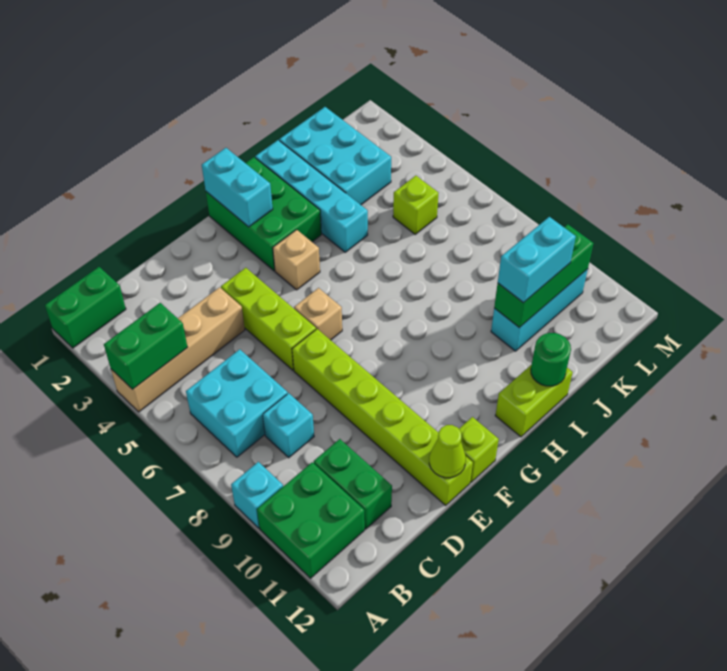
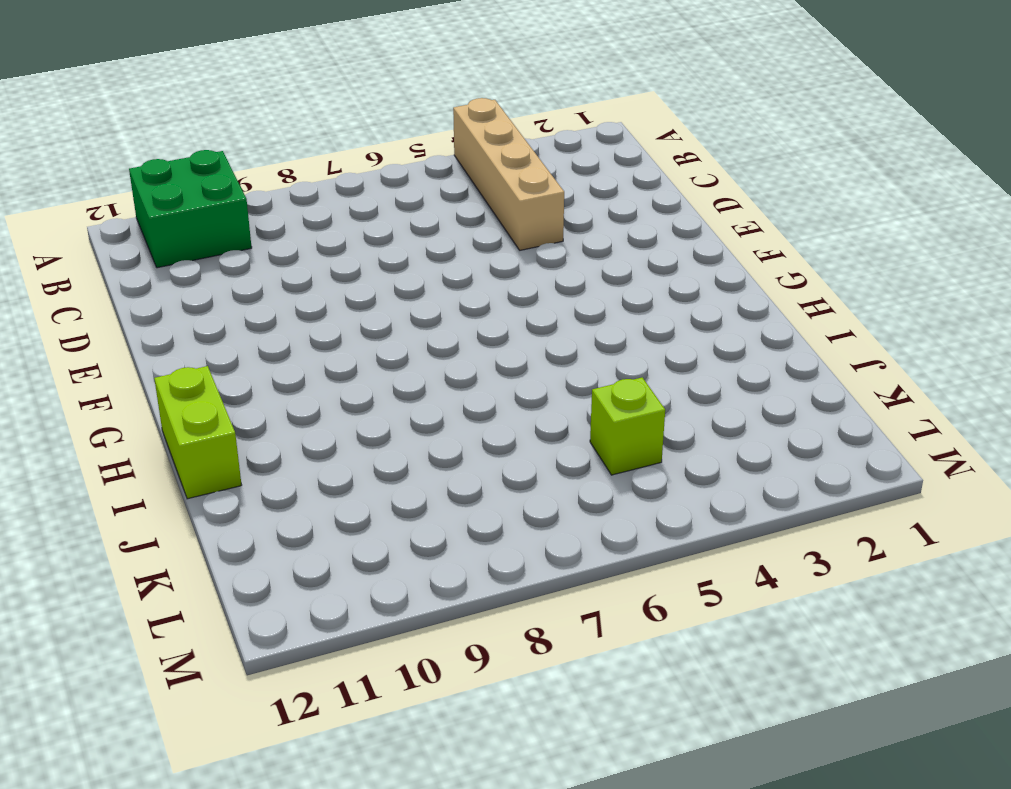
none -> green 1x2 brick [45,267,126,348]
none -> cyan 1x1 brick [231,462,283,528]
none -> cyan 2x2 brick [186,349,288,457]

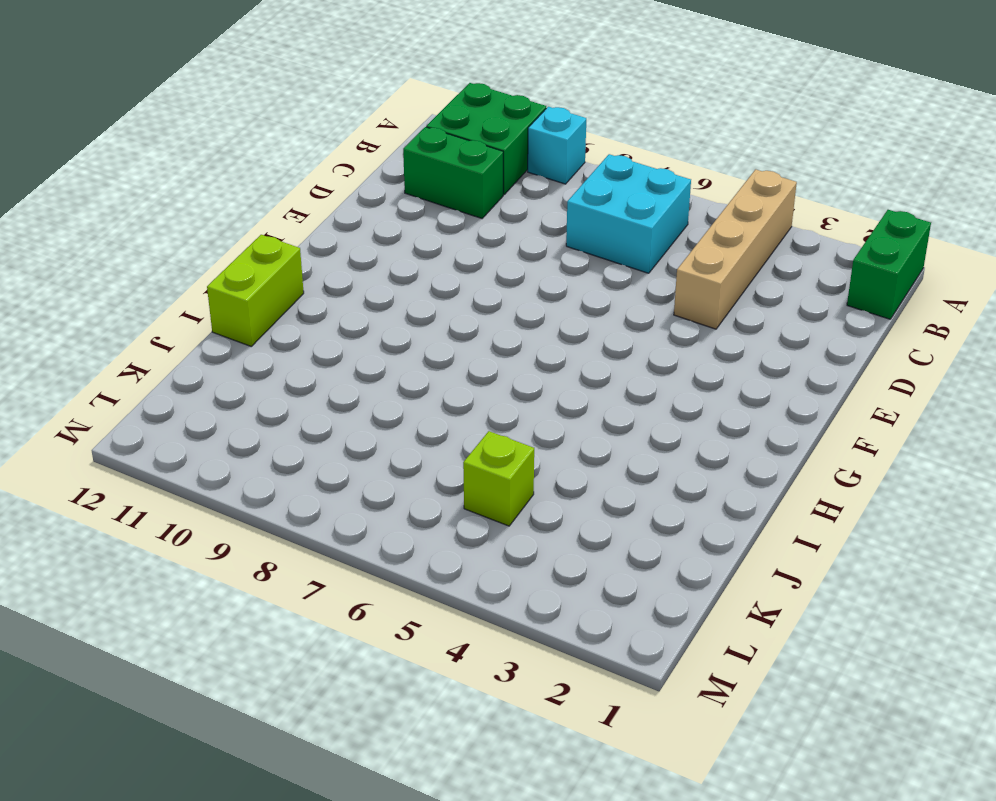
none -> cyan 1x1 brick [263,393,314,458]
none -> lime 1x3 brick [221,268,316,370]
none -> lime 1x6 brick [292,329,473,505]

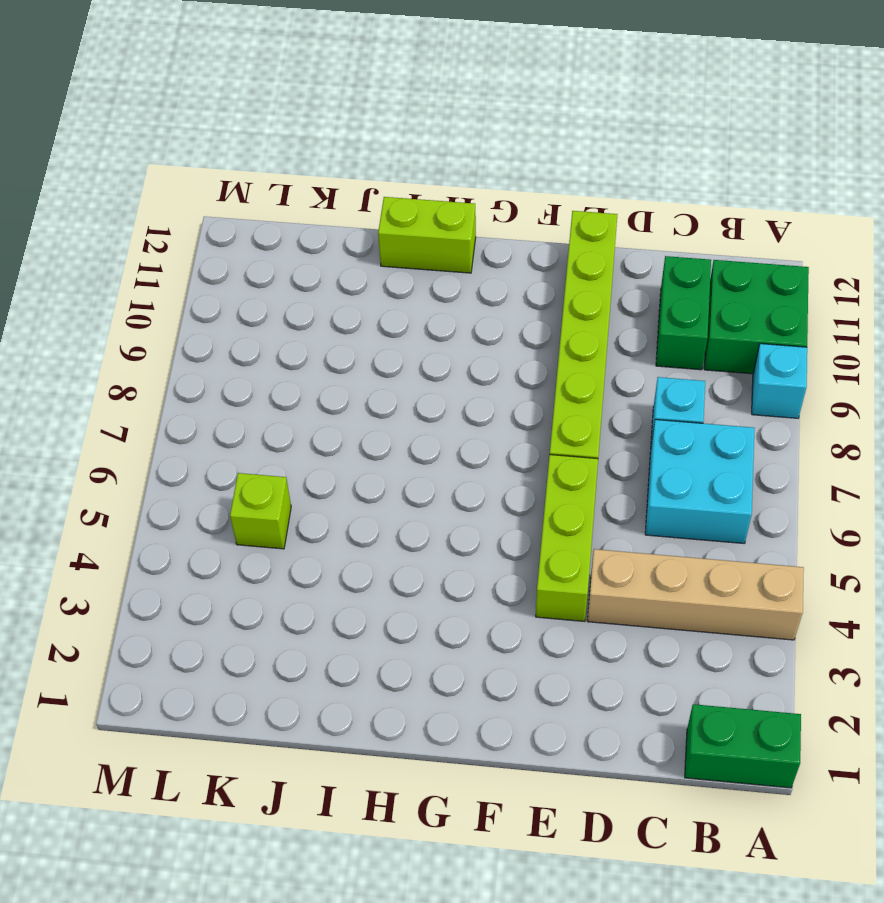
none -> tan 1x1 brick [294,288,342,340]
none -> lime 1x1 brick [459,417,499,482]
none -> green 2x3 brick [206,157,321,271]

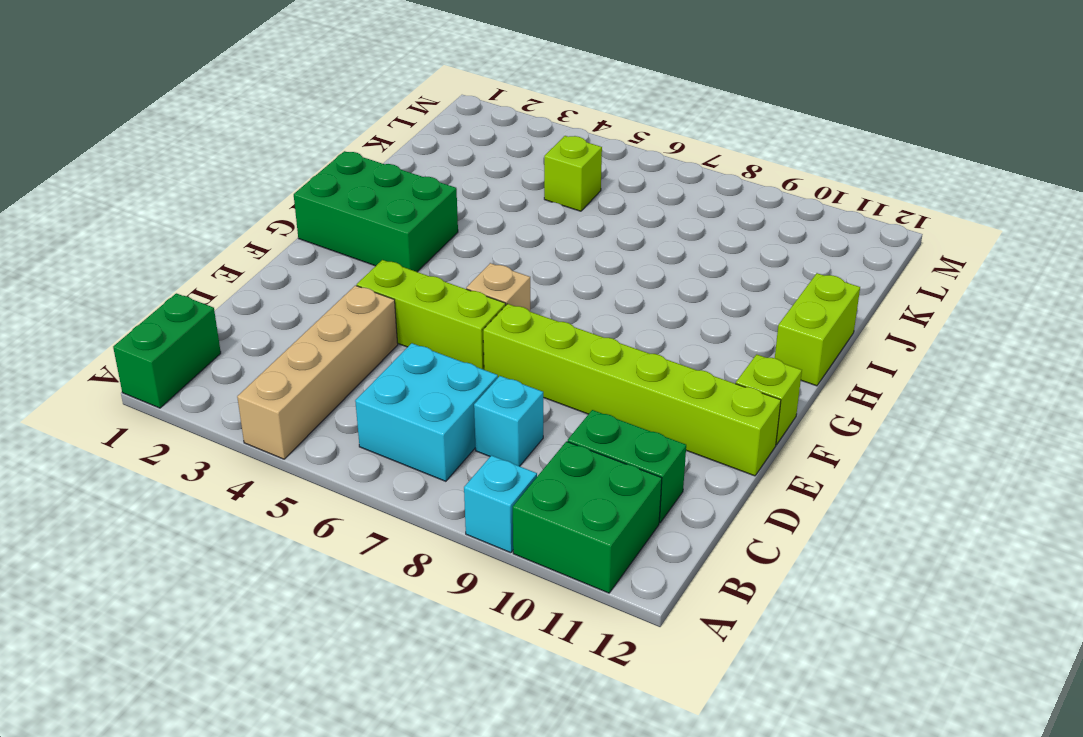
none -> tan 1x1 brick [273,230,320,290]
none -> cyan 1x4 brick [255,140,368,252]
none -> cyan 2x3 brick [279,107,391,205]

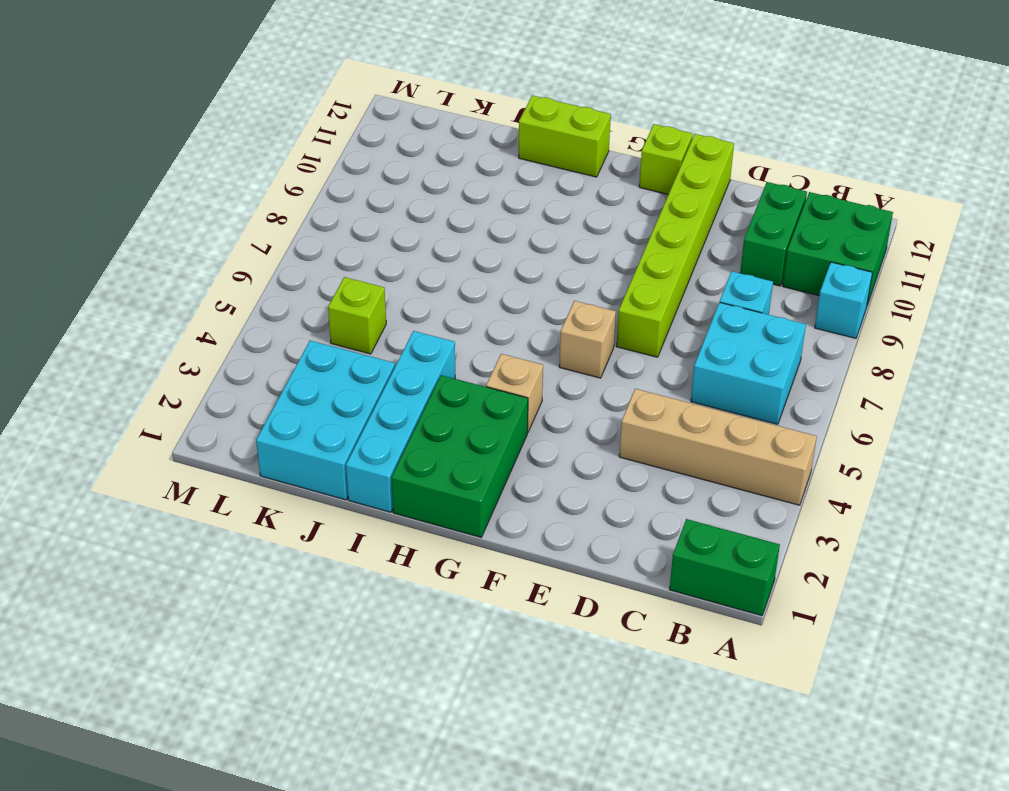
none -> lime 1x3 brick [221,268,316,370]
none -> cyan 1x3 brick [491,269,588,351]
none -> green 1x2 brick [104,303,188,389]

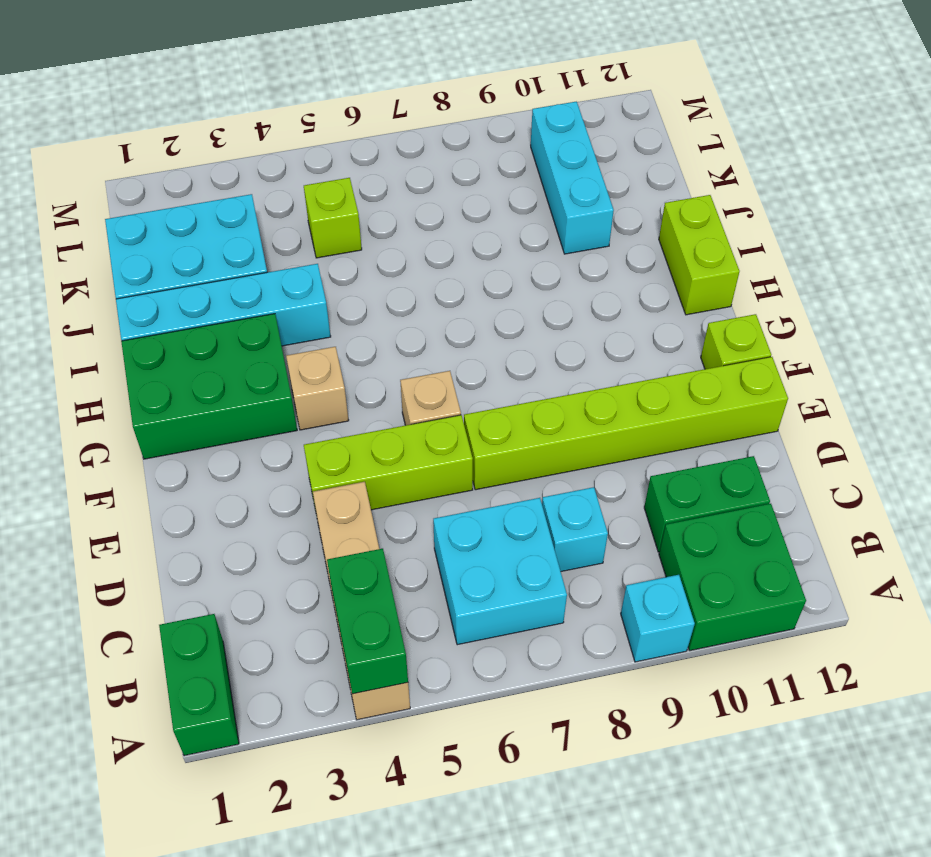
none -> lime 1x1 cone [429,425,466,478]
none -> cyan 1x2 brick [202,148,273,227]
none -> green 1x1 round brick [531,333,571,386]

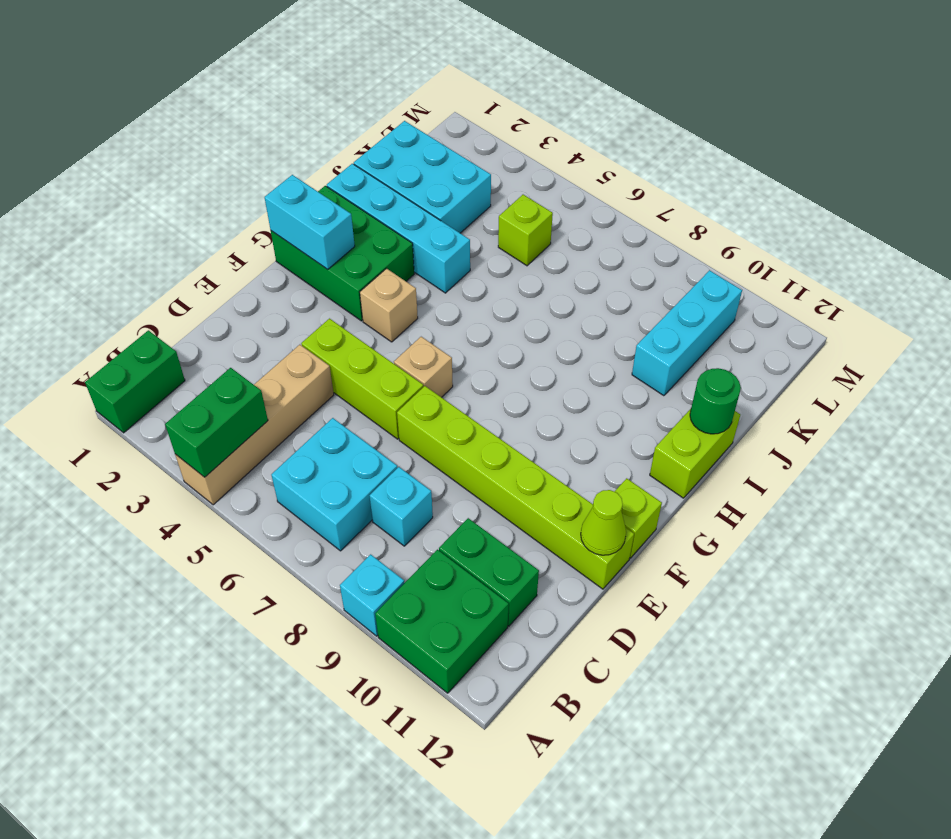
none -> green 1x3 brick [494,224,593,328]
none -> cyan 1x2 brick [498,217,576,303]

